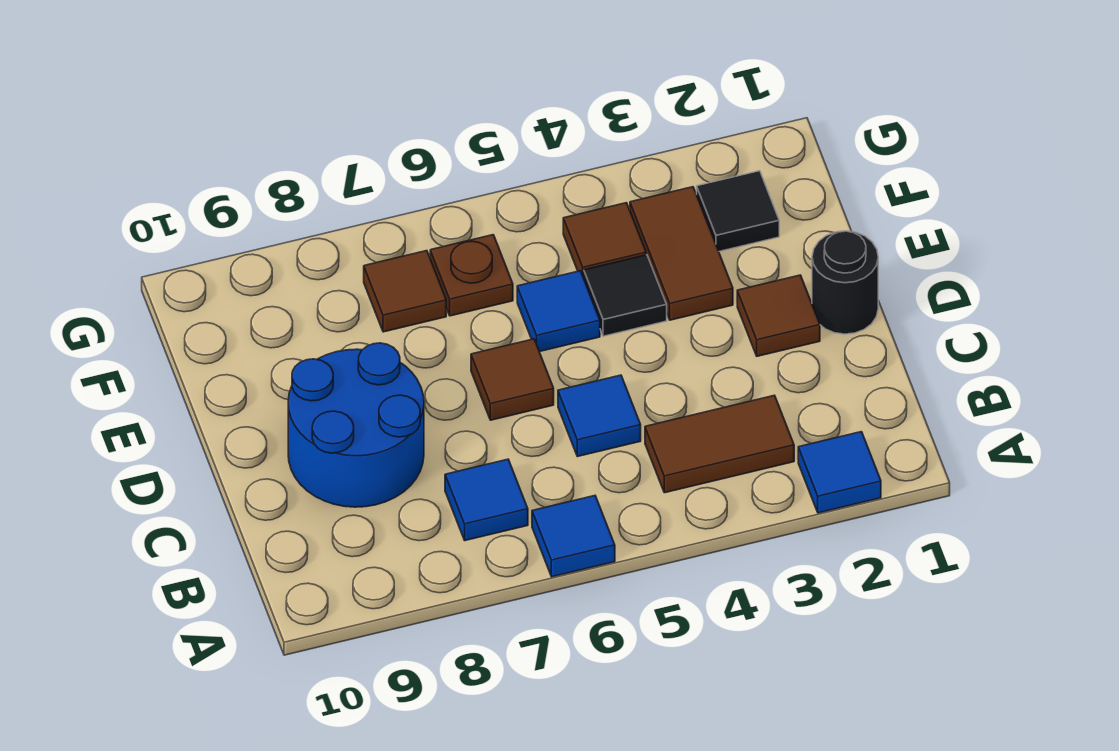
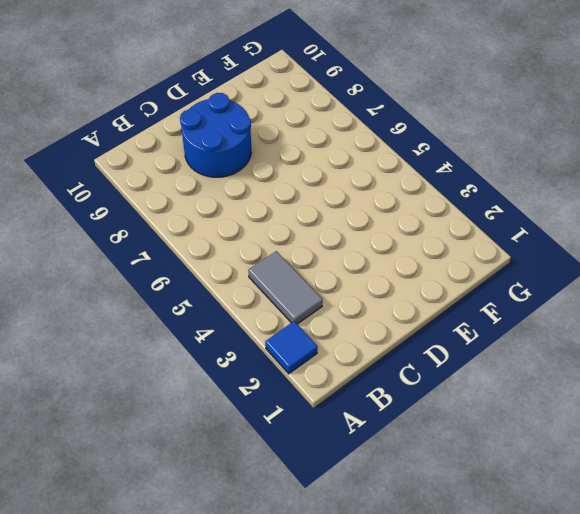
grey 1x2 tile [248,251,323,324] -> brown 1x2 tile [645,395,794,493]
none -> blue 1x1 tile [532,496,615,577]
none -> blue 1x1 tile [445,459,528,541]
none -> blue 1x1 tile [558,375,641,457]

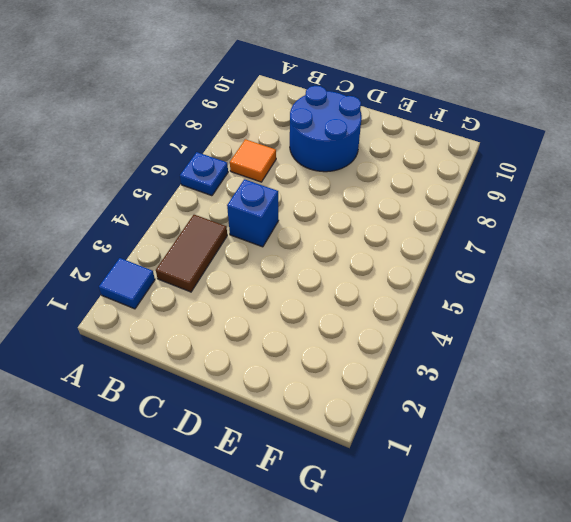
blue 1x1 plate [180,152,228,196] -> blue 1x1 tile [532,496,615,577]
orange 1x1 tile [230,139,276,182] -> blue 1x1 tile [445,459,528,541]
blue 1x1 brick [227,179,279,247] -> blue 1x1 tile [558,375,641,457]
none -> black 1x1 round brick [812,231,878,334]
none -> brown 1x1 tile [737,275,820,356]
none -> brown 1x1 tile [471,339,554,420]

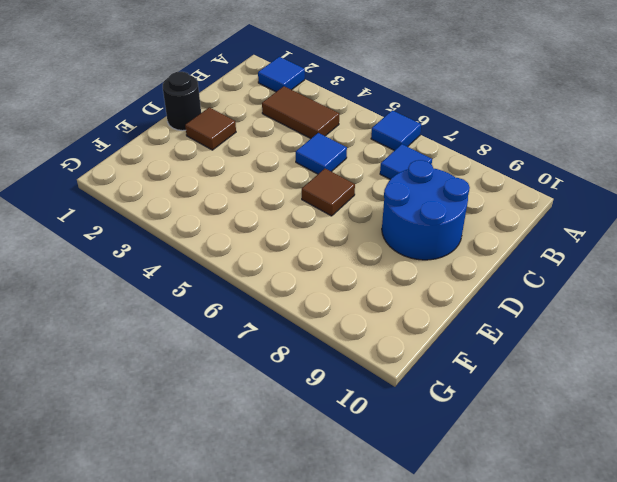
none -> brown 1x2 tile [630,187,733,320]
none -> black 1x1 tile [584,255,667,336]
none -> blue 1x1 tile [517,271,600,352]

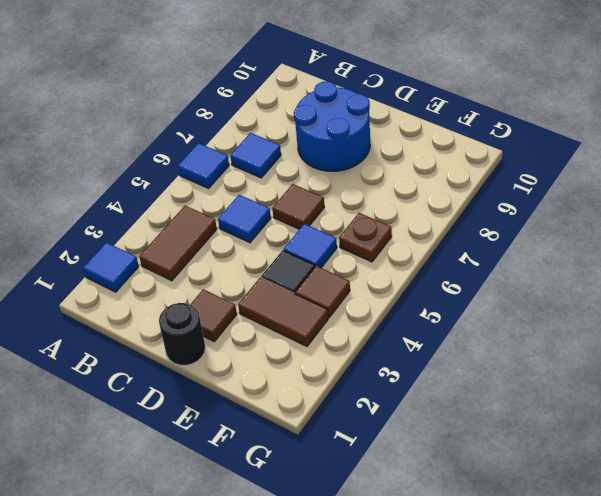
none -> black 1x1 tile [697,171,779,251]
none -> brown 1x1 tile [364,251,446,332]

